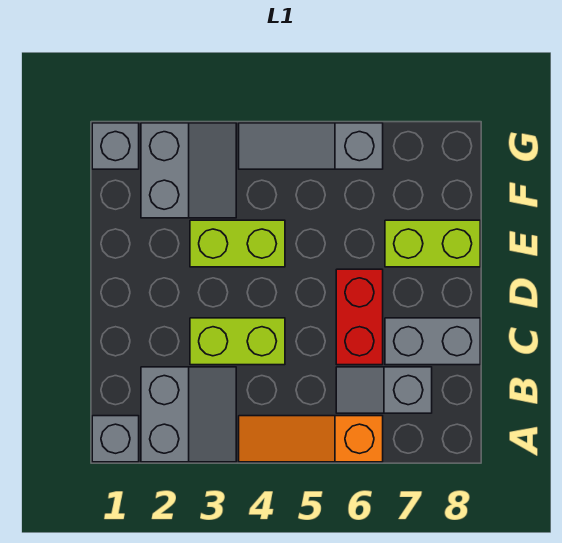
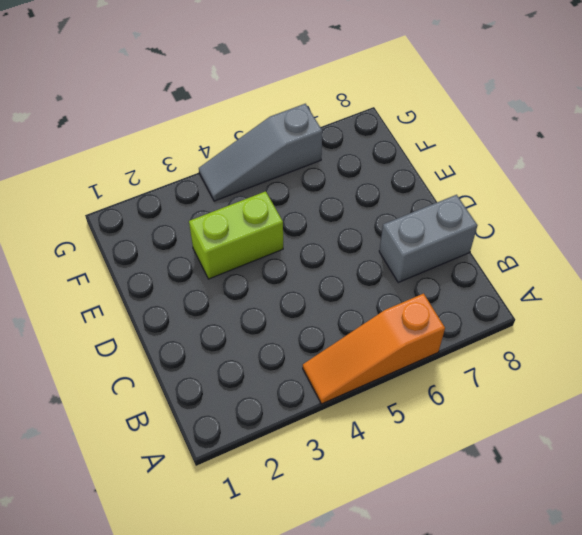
none -> grey 1x1 brick [92,416,139,462]
none -> grey 2x2 slope [141,367,236,462]
none -> grey 1x2 slope [336,367,432,413]

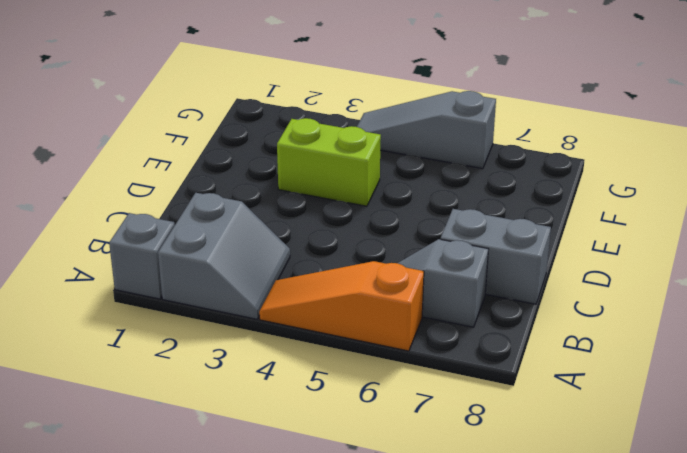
none -> lime 1x2 brick [190,318,285,365]
none -> red 1x2 brick [336,269,383,365]
none -> lime 1x2 brick [385,220,480,267]

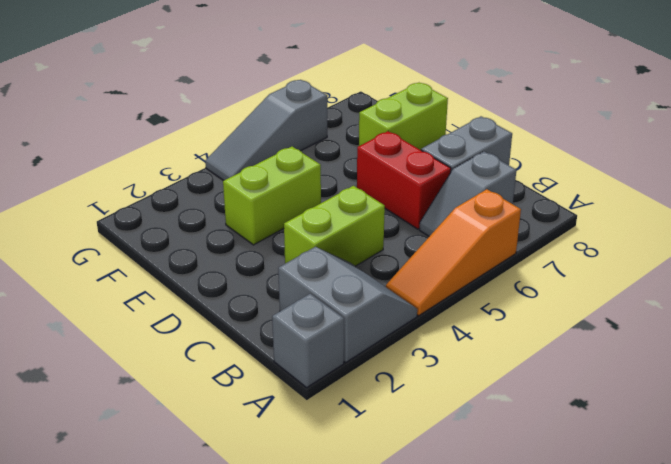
none -> grey 2x2 slope [141,123,236,218]
none -> grey 1x1 brick [92,123,139,169]

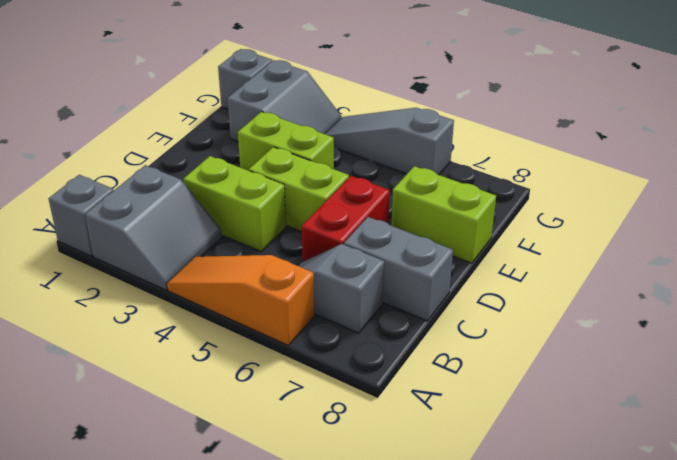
lime 1x2 brick [249,147,349,232] -> none

